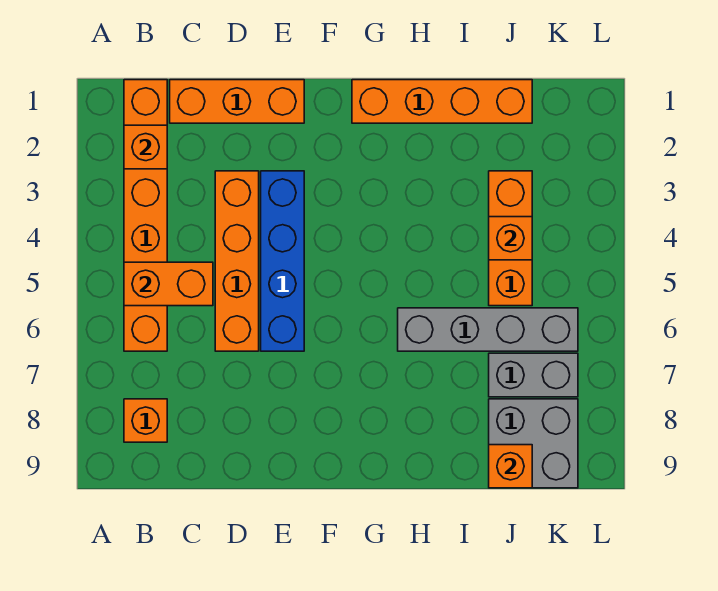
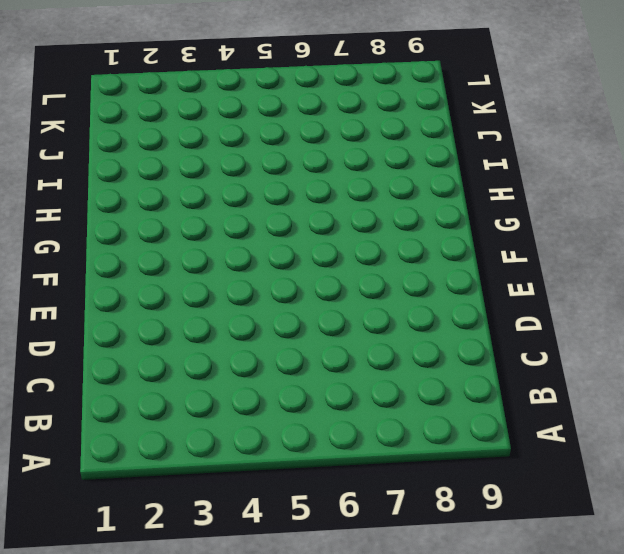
none -> orange 1x6 brick [124,80,167,351]
none -> orange 1x1 brick [124,399,167,442]
none -> orange 1x3 brick [170,80,304,123]

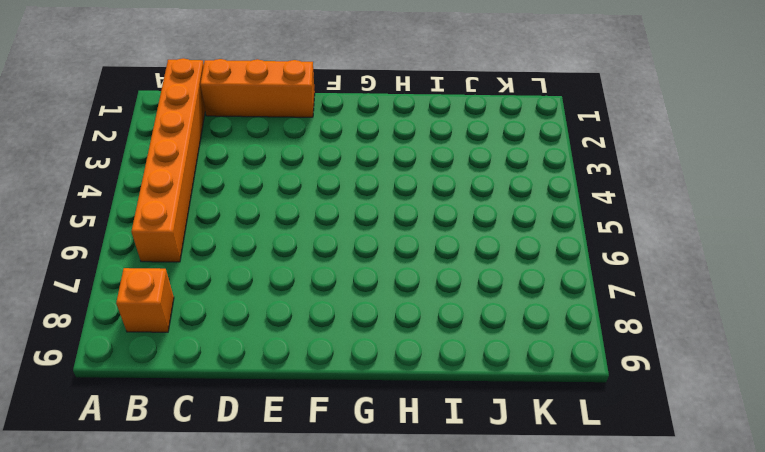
none -> orange 1x4 brick [215,171,259,351]
none -> blue 1x4 brick [261,171,304,351]
none -> orange 1x4 brick [352,80,532,123]

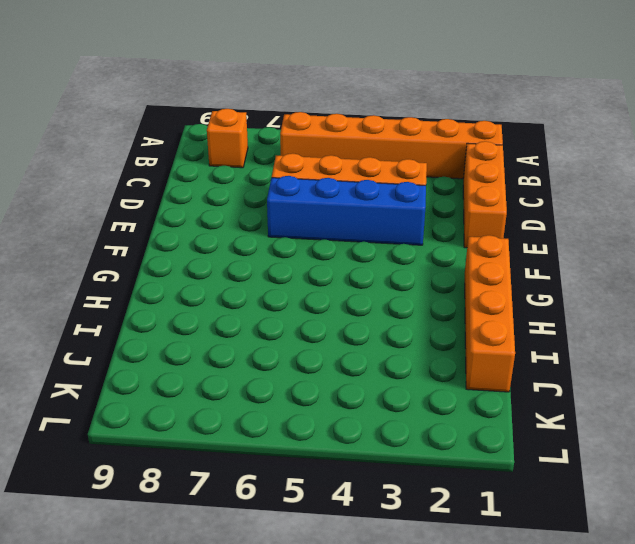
none -> grey 1x4 brick [398,308,578,351]
none -> orange 1x3 brick [489,171,532,306]
none -> grey 1x2 brick [489,353,578,397]

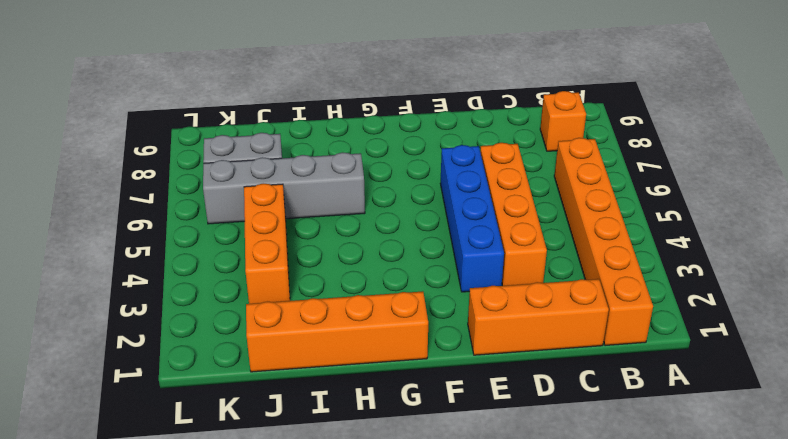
none -> grey 2x2 brick [489,399,578,488]
none -> orange 1x1 brick [124,125,167,169]
none -> orange 1x2 brick [124,262,213,306]

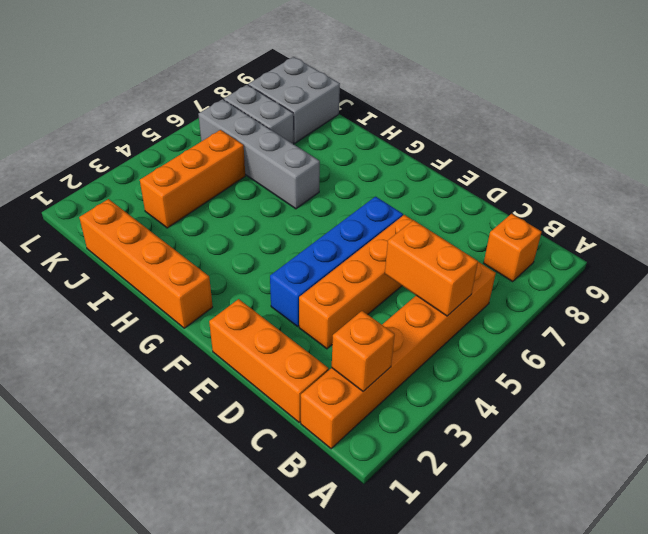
none -> orange 1x1 brick [489,217,532,260]
none -> orange 1x1 brick [489,445,532,488]

